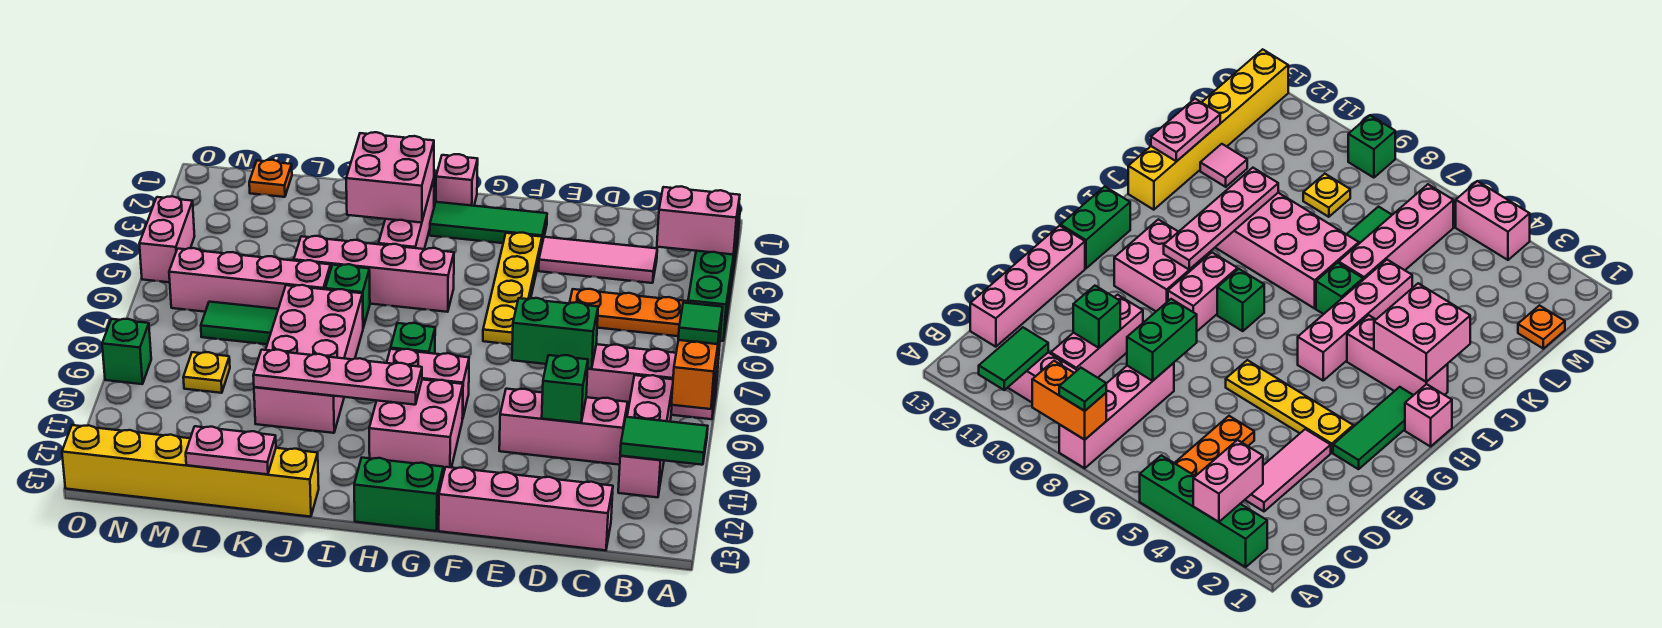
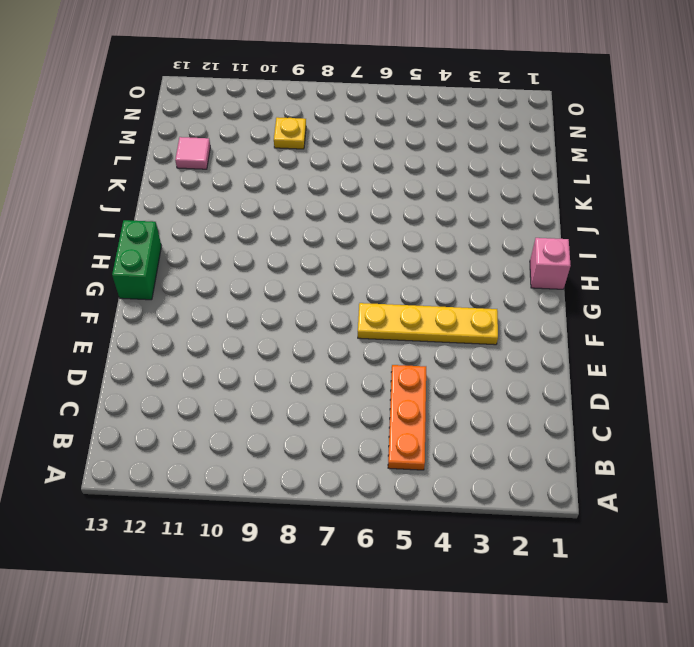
none -> green 1x4 brick [688,208,740,341]
none -> pink 1x4 brick [586,344,718,419]
none -> pink 1x3 brick [618,375,673,497]
none -> pink 1x3 tile [539,237,657,283]

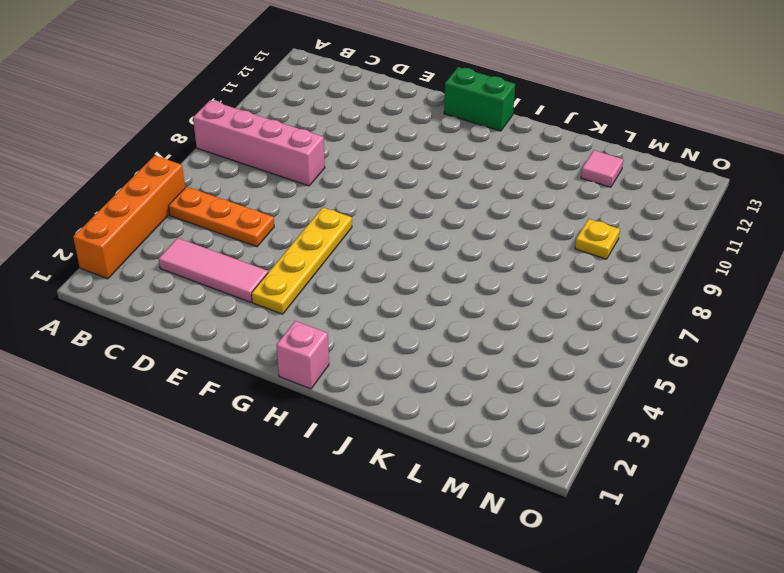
orange 1x4 brick [73,155,185,279] -> green 1x4 brick [688,208,740,341]
none -> pink 1x3 brick [618,375,673,497]
none -> pink 1x3 brick [499,389,628,465]
none -> pink 1x4 brick [439,467,613,550]
none -> green 1x3 tile [430,202,547,243]

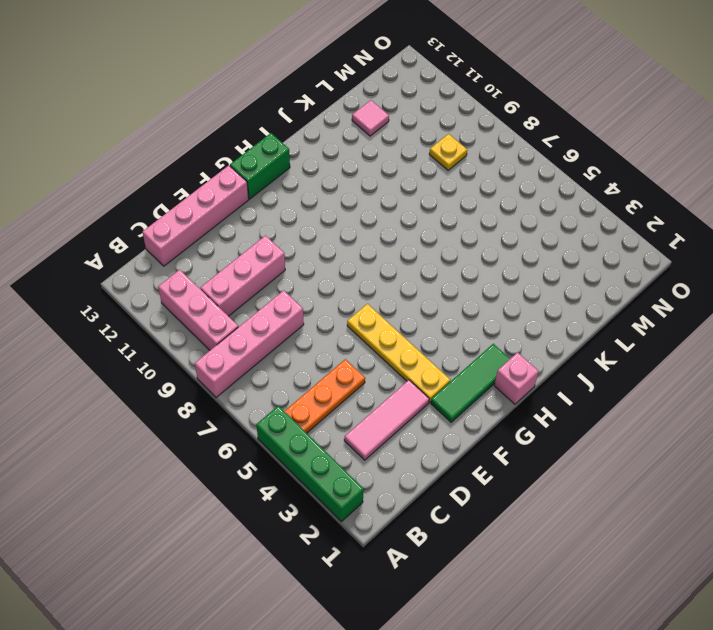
none -> pink 1x2 brick [387,349,469,419]
none -> pink 2x2 brick [369,380,463,473]
none -> pink 1x4 brick [294,236,454,312]
none -> green 1x1 brick [391,323,435,354]

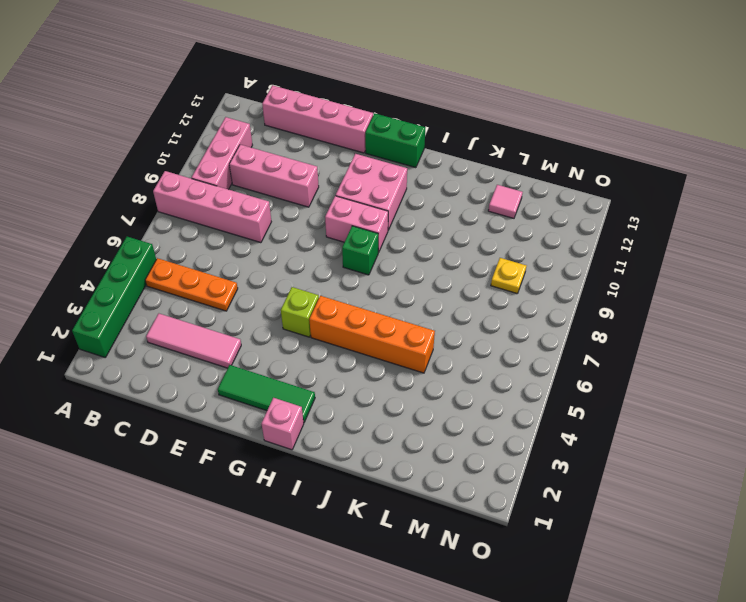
lime 1x1 brick [281,287,319,337] -> none
orange 1x4 brick [309,296,435,373] -> pink 1x4 brick [294,236,454,312]
none -> yellow 1x4 plate [483,233,542,344]
none -> pink 1x3 brick [379,179,434,249]
none -> green 1x1 brick [325,264,370,328]
none -> pink 2x4 brick [254,285,363,433]

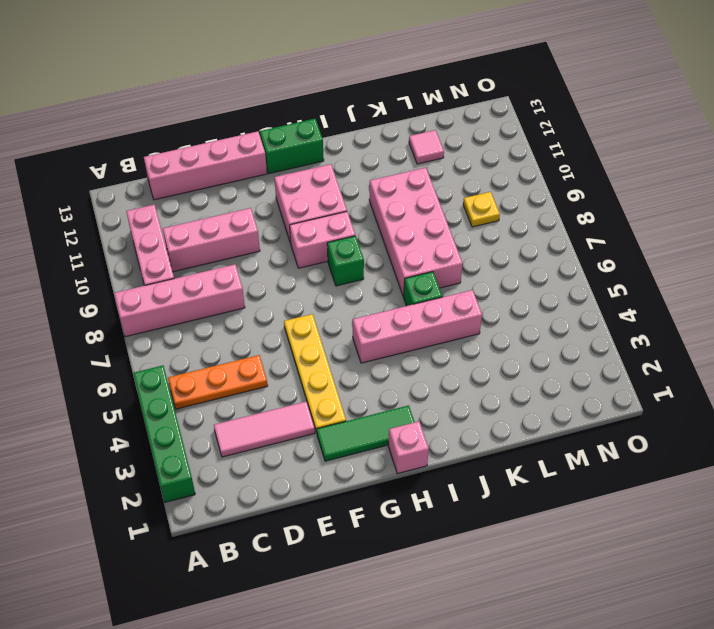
none -> pink 1x3 brick [379,179,434,249]
none -> yellow 1x6 brick [62,425,319,517]
none -> pink 1x4 brick [169,248,331,312]
none -> green 1x2 tile [201,302,278,344]

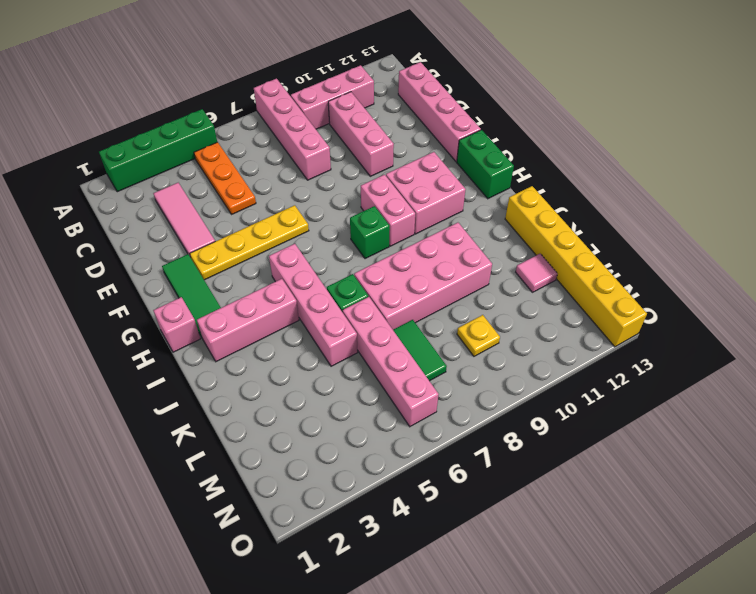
none -> orange 1x1 plate [249,160,292,197]
none -> pink 1x2 brick [139,196,195,282]
none -> green 1x1 brick [102,319,151,384]
none -> pink 1x2 brick [657,186,740,255]

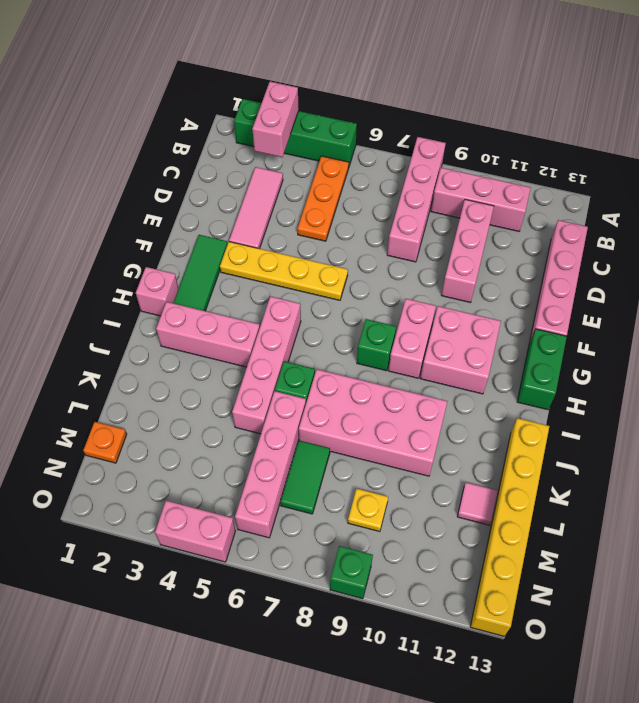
none -> orange 1x2 brick [671,327,721,409]
none -> green 1x2 tile [620,417,708,465]
none -> green 1x2 brick [512,298,598,369]
none -> green 1x1 brick [542,355,588,423]

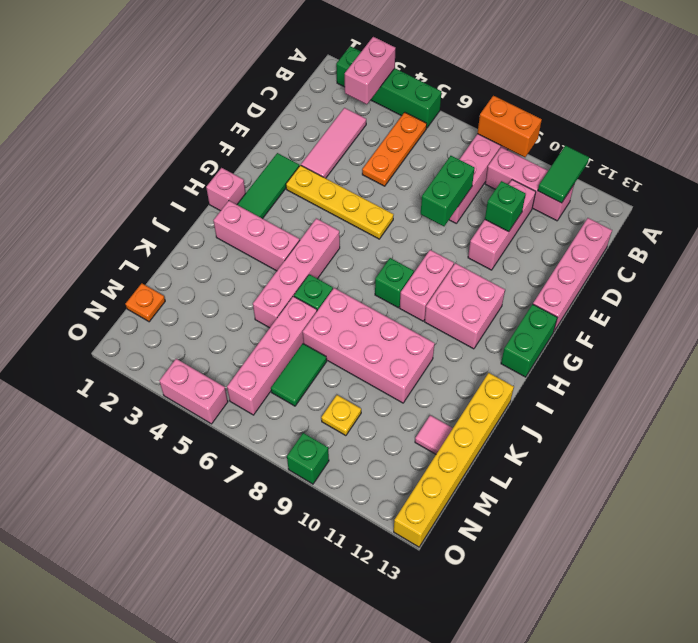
none -> pink 1x4 plate [253,350,422,405]
none -> pink 2x2 brick [346,132,434,223]
none -> pink 1x2 plate [186,426,276,474]
none -> green 1x1 tile [678,303,723,344]

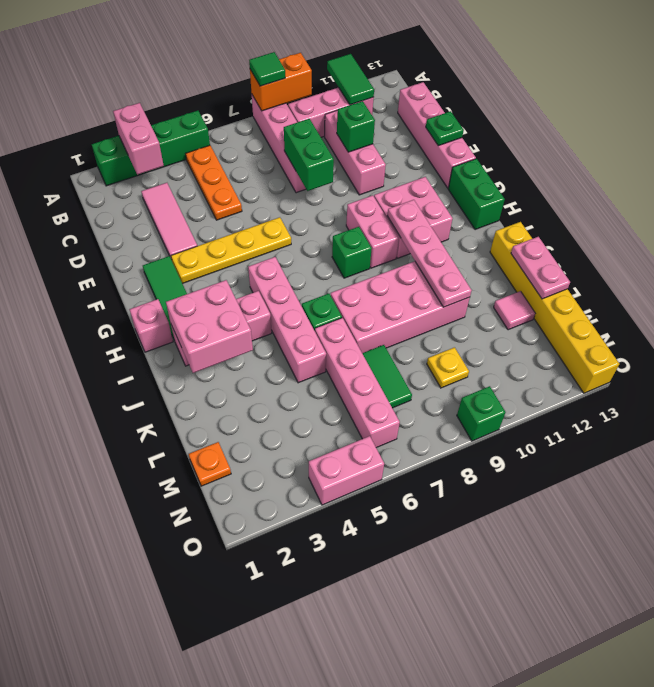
green 1x1 plate [426,111,464,146] -> none

